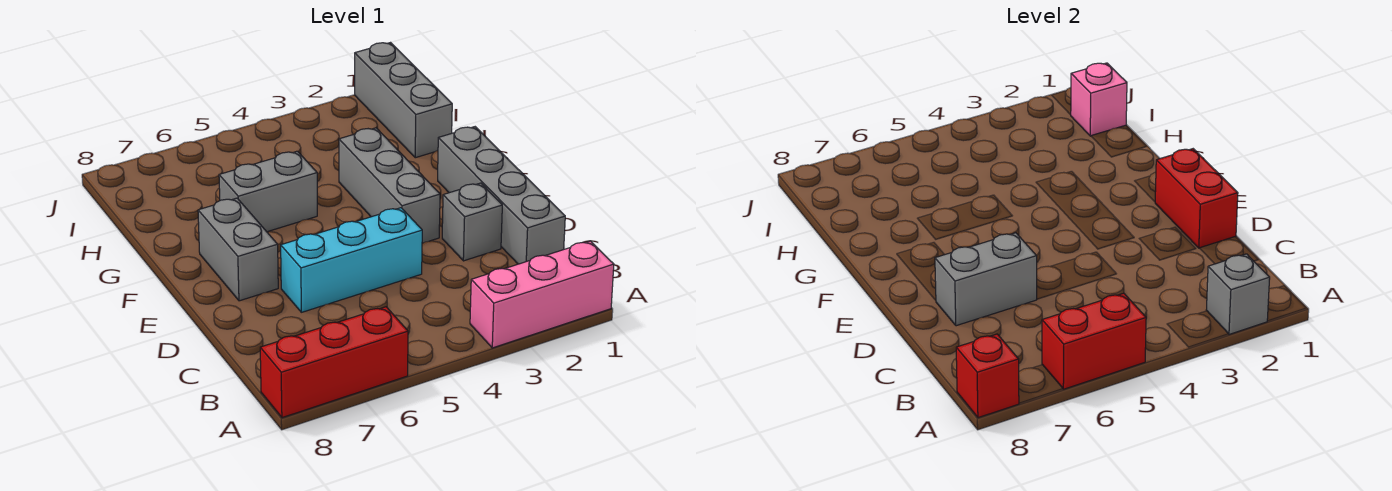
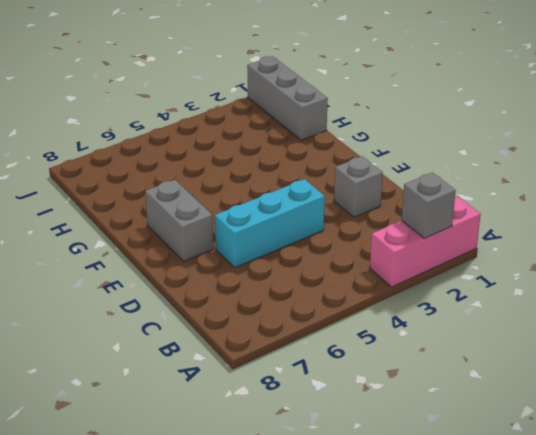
none -> red 1x3 brick [260,307,408,418]
none -> grey 1x4 brick [438,127,565,264]
none -> grey 1x3 brick [339,128,440,243]

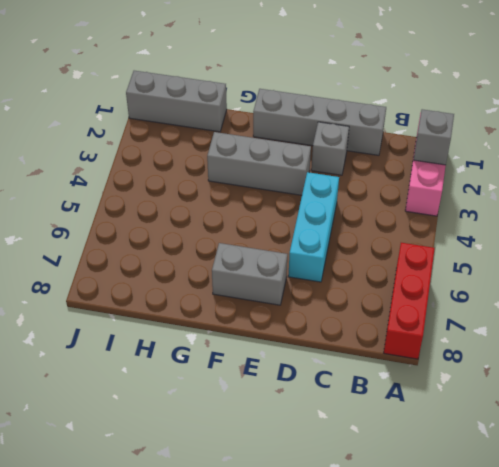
none -> grey 1x2 brick [219,151,317,232]
none -> red 1x2 brick [1042,293,1146,389]
none -> red 1x1 brick [956,334,1019,418]

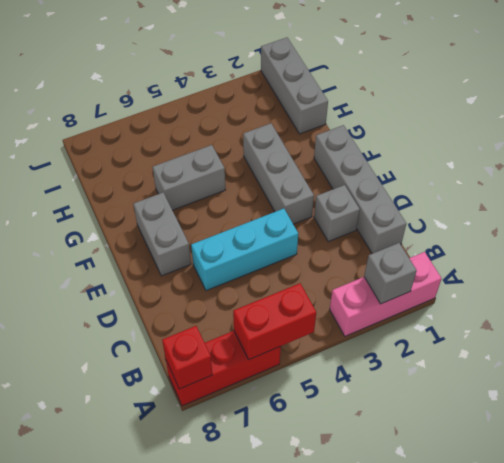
none -> red 1x2 brick [1155,149,1238,248]
none -> grey 1x2 brick [935,233,1037,326]
none -> pink 1x1 brick [1071,63,1127,136]

